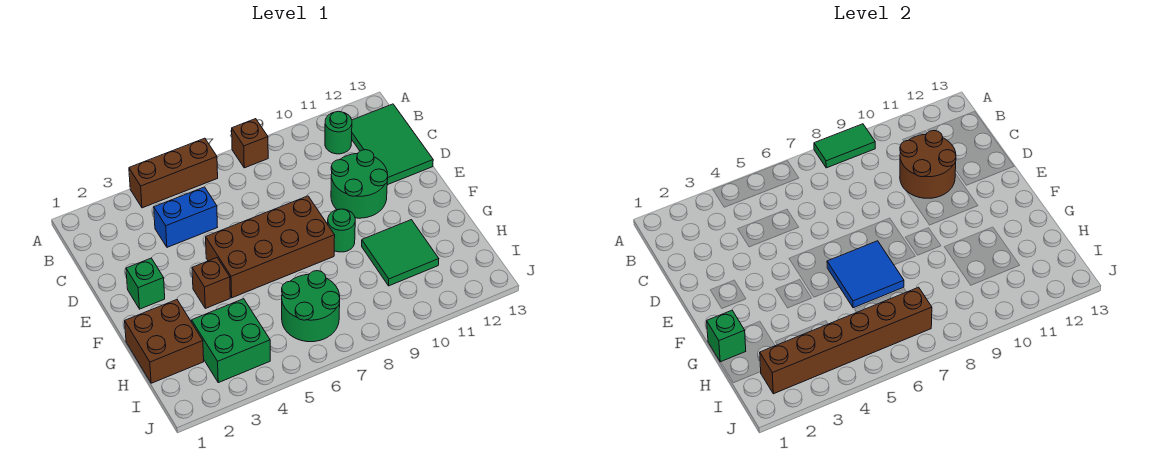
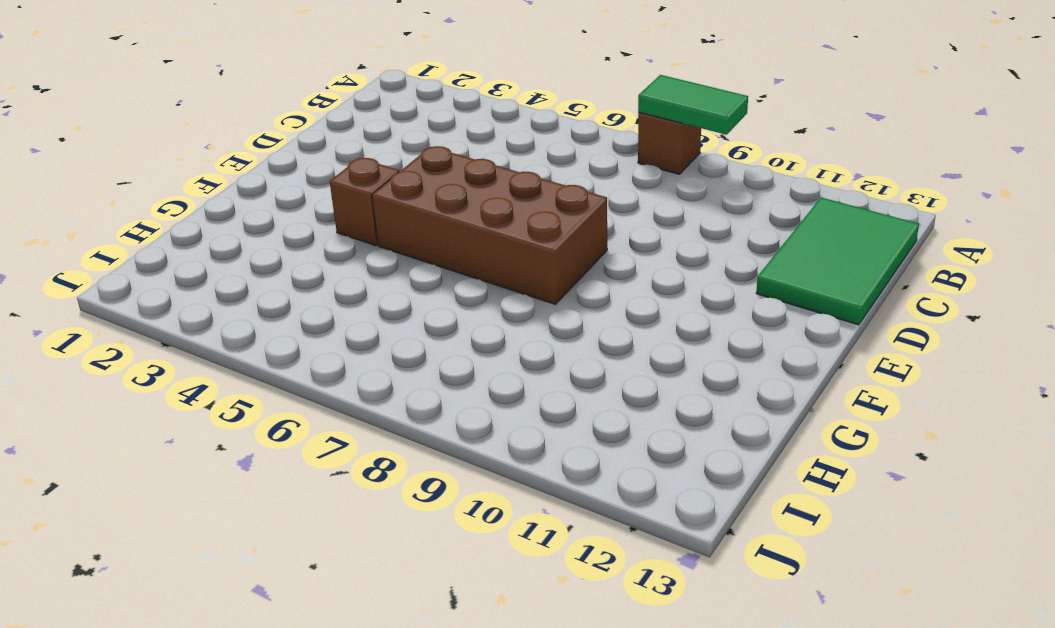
none -> brown 1x3 brick [129,138,218,208]
none -> green 1x1 round brick [325,112,352,154]
none -> blue 1x2 brick [154,187,217,247]

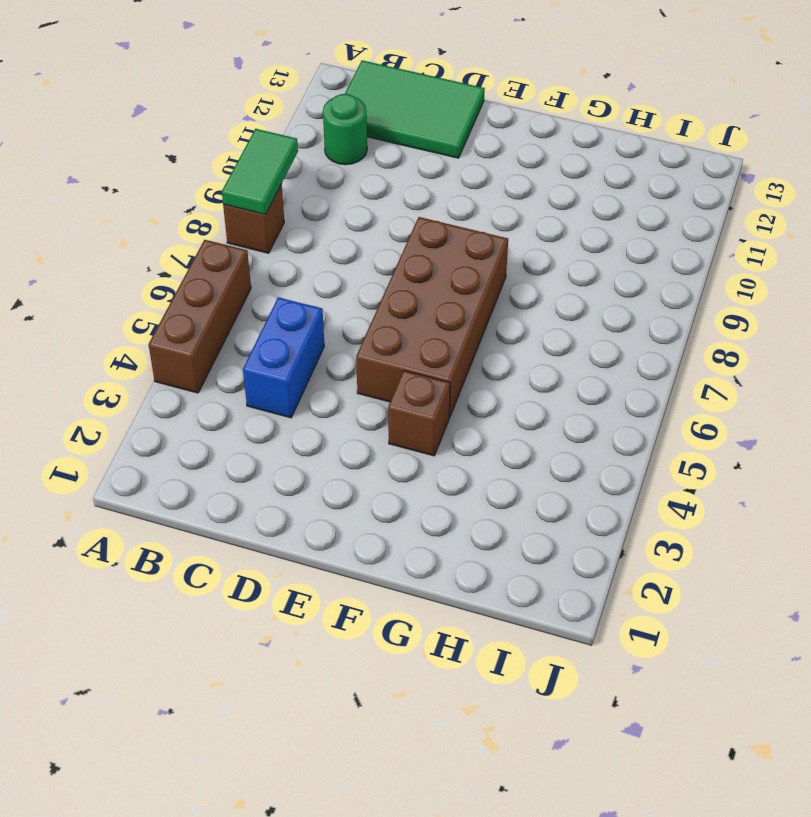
none -> green 2x2 round brick [331,150,388,218]
none -> green 1x1 brick [126,258,165,309]
none -> green 1x1 round brick [328,209,355,252]

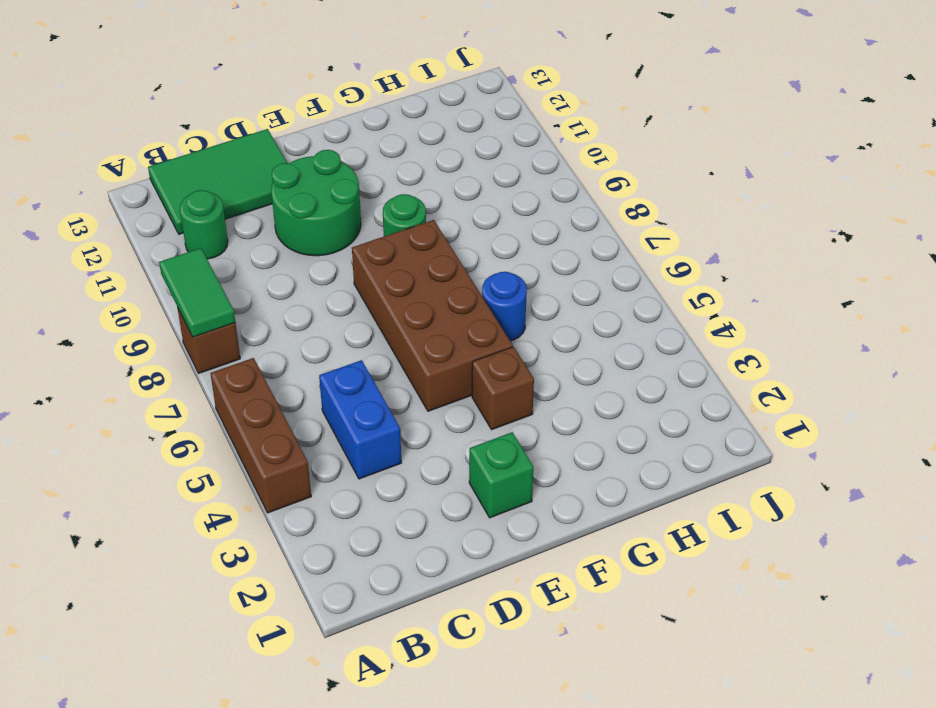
blue 1x1 round brick [482,272,527,341] -> none
none -> brown 2x2 brick [125,300,204,383]
none -> green 2x2 tile [362,220,439,286]
none -> green 2x2 brick [192,299,270,383]

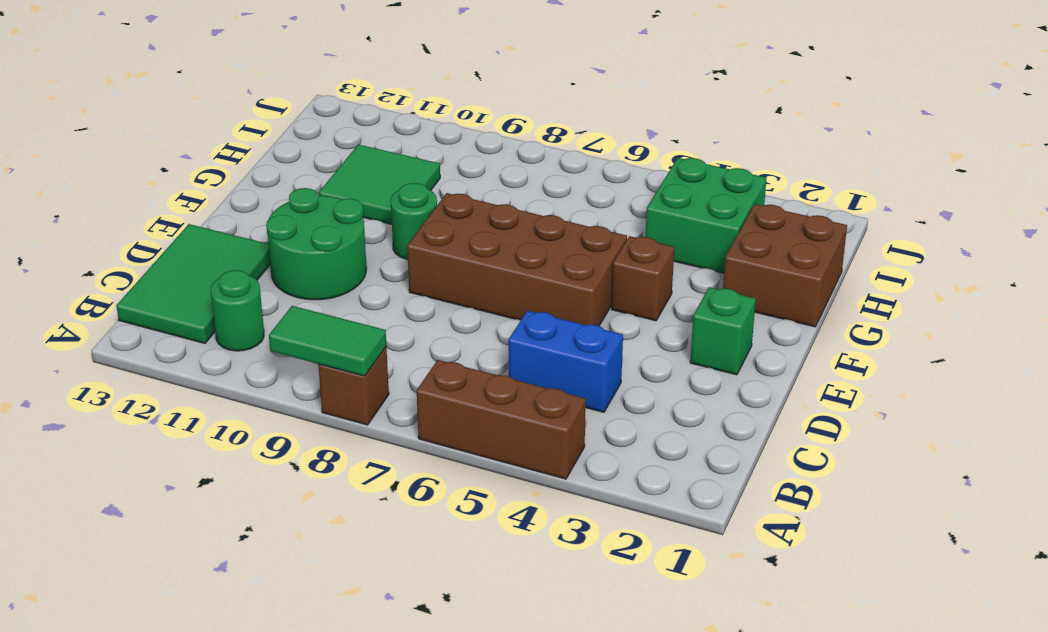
none -> green 2x2 round brick [282,271,340,342]
none -> brown 2x2 round brick [900,130,956,198]
none -> blue 2x2 tile [827,241,904,308]

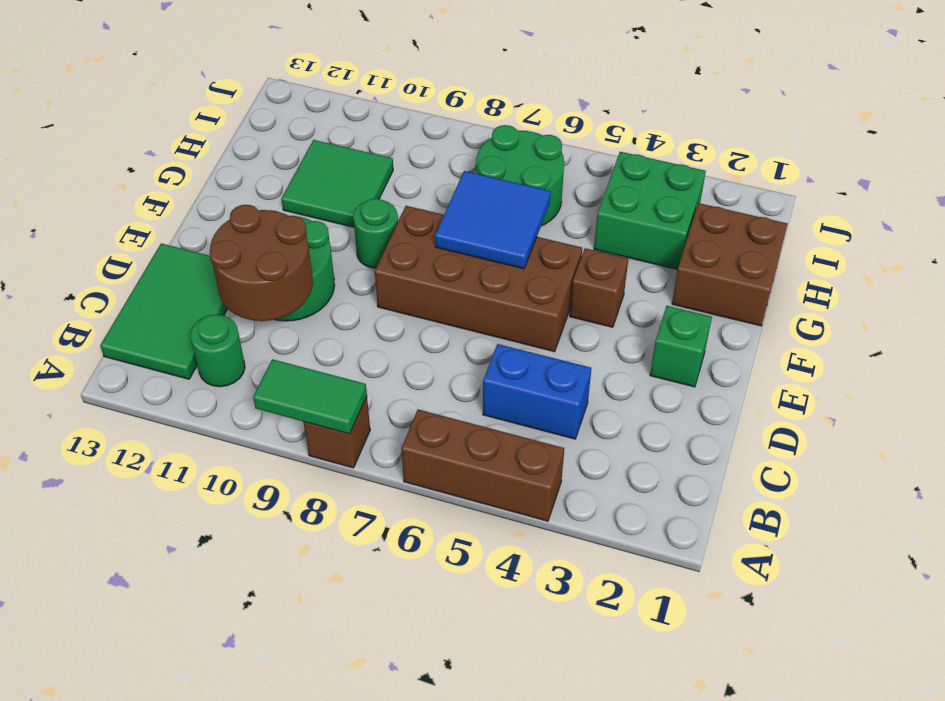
none -> green 1x1 brick [707,310,746,362]
none -> brown 1x6 brick [760,287,932,394]

